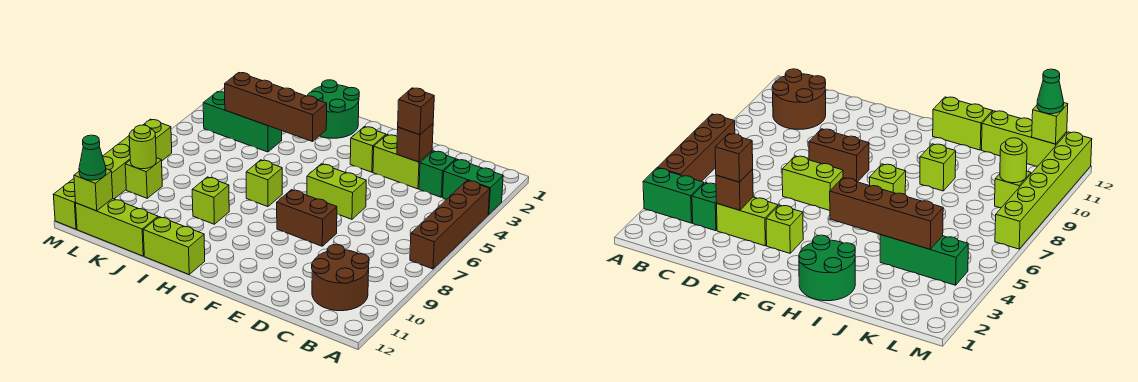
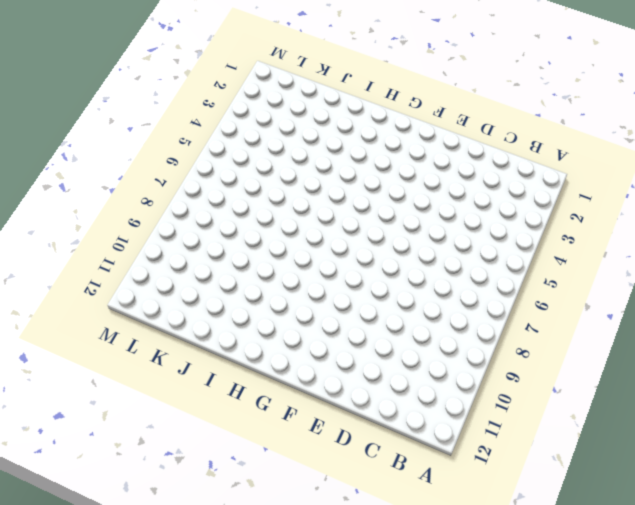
none -> green 1x2 brick [443,159,503,215]
none -> brown 1x4 brick [410,181,490,269]
none -> brown 2x2 round brick [312,244,369,311]

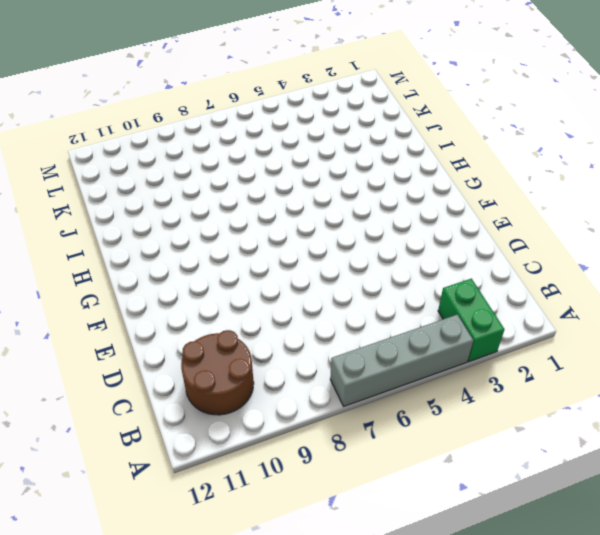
grey 1x4 brick [330,315,473,406] -> brown 1x4 brick [410,181,490,269]
none -> green 1x1 brick [419,151,456,197]
none -> lime 1x2 brick [373,135,432,189]
none -> lime 1x2 brick [307,164,366,219]

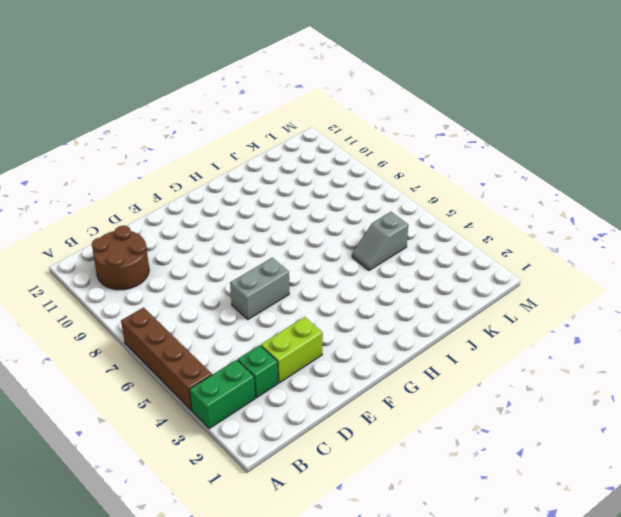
grey 1x2 brick [230,258,289,319] -> lime 1x2 brick [307,164,366,219]
grey 1x2 slope [352,212,408,270] -> none
none -> brown 1x2 brick [277,190,337,246]
none -> lime 1x1 brick [350,127,386,172]
none -> green 2x2 round brick [307,80,359,138]

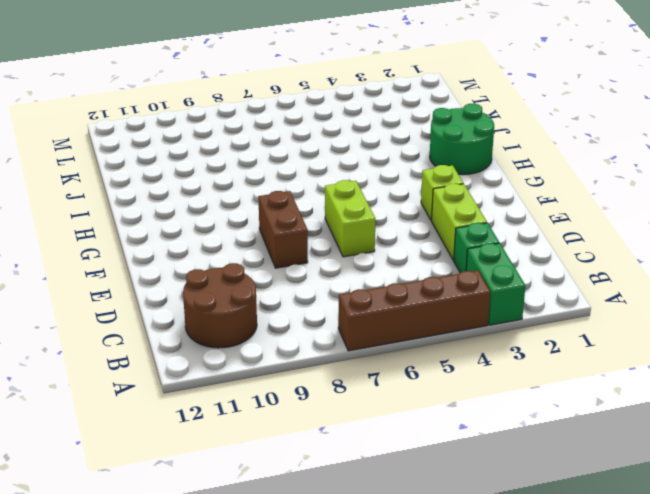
none -> lime 1x1 brick [246,160,282,207]
none -> lime 1x2 brick [143,217,205,274]
none -> lime 1x1 brick [192,177,229,224]

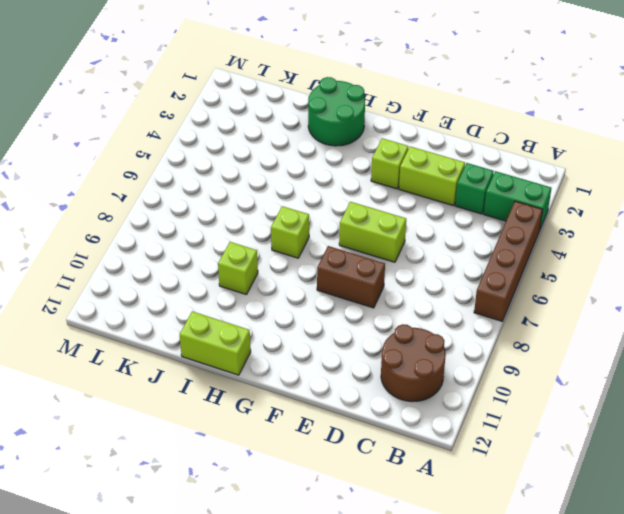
none -> green 1x3 brick [203,92,282,152]
none -> lime 1x3 brick [76,199,158,256]
none -> lime 1x1 brick [125,158,162,198]

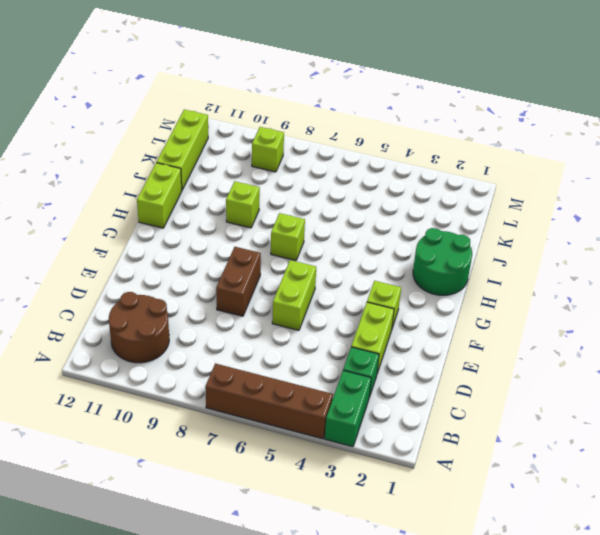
none -> green 1x3 brick [203,92,282,152]
none -> lime 1x6 brick [53,119,172,229]
none -> brown 1x1 brick [397,124,433,162]

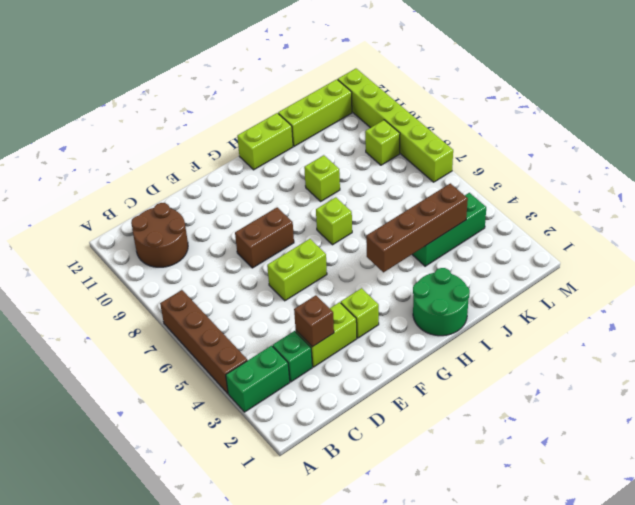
none -> lime 1x1 round brick [129,125,156,169]
none -> lime 1x1 brick [74,169,113,211]
none -> brown 1x1 brick [398,88,434,135]

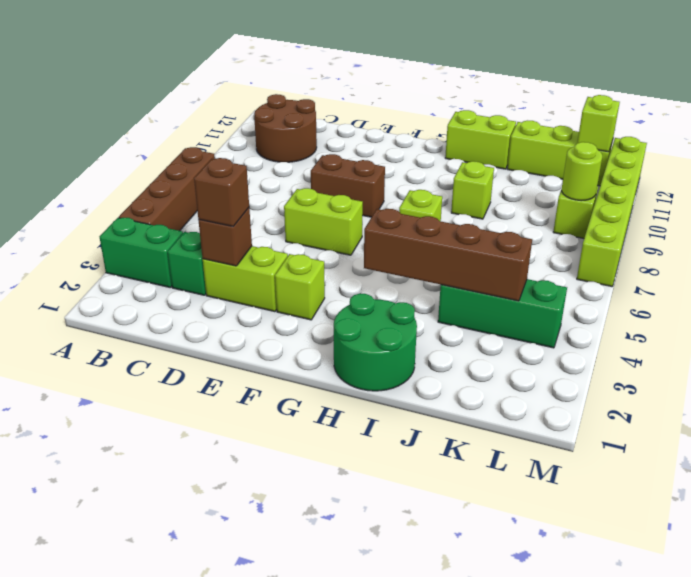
none -> green 1x1 cone [79,135,106,180]

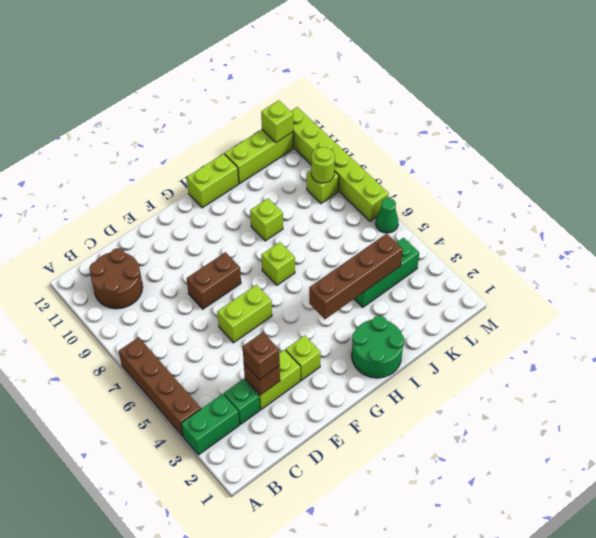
green 1x1 cone [376,198,398,233] -> green 1x1 cone moved to [79,135,106,180]

